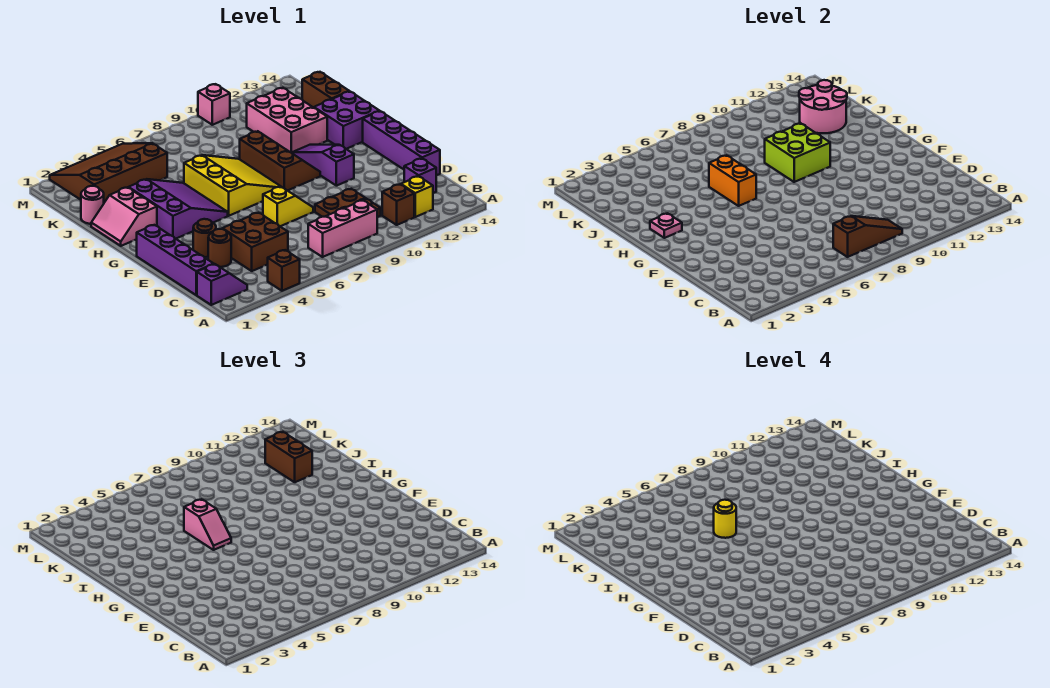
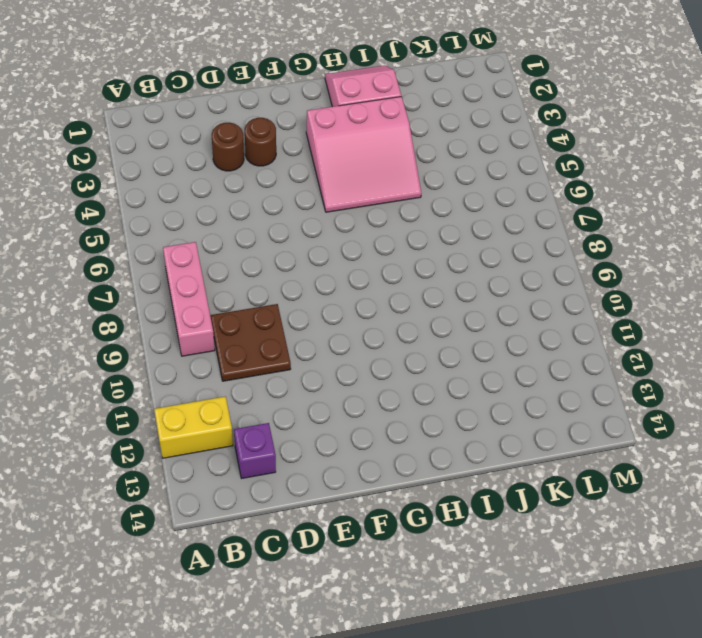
yellow 1x2 brick [154,396,233,458] -> yellow 1x1 brick [401,176,433,217]
pink 3x3 slope [306,97,421,212] -> purple 3x3 slope [128,179,228,239]
none -> brown 1x1 brick [268,250,300,291]
none -> purple 1x2 slope [197,264,247,305]
none -> brown 1x1 brick [382,185,414,225]
none -> purple 1x4 brick [136,225,214,295]

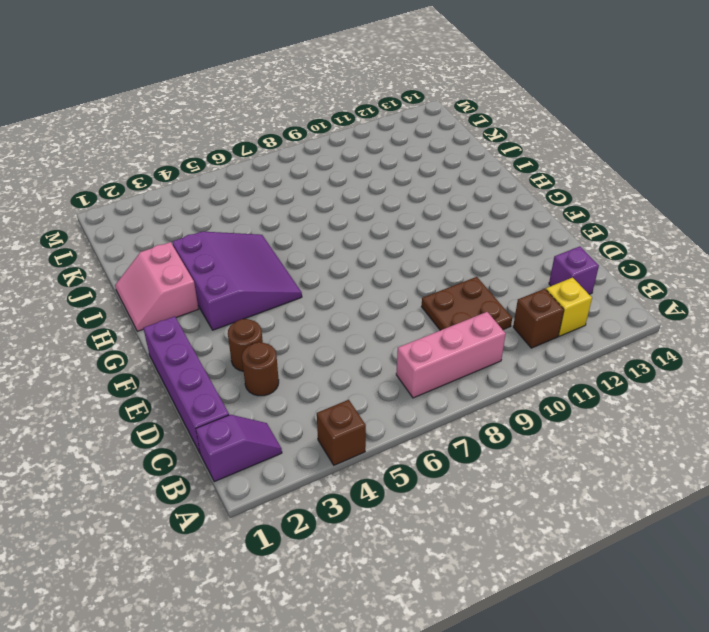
none -> brown 2x2 brick [222,213,288,271]
none -> purple 1x4 brick [363,111,440,175]
none -> yellow 1x2 slope [263,187,313,226]
none -> purple 1x3 slope [292,145,354,186]

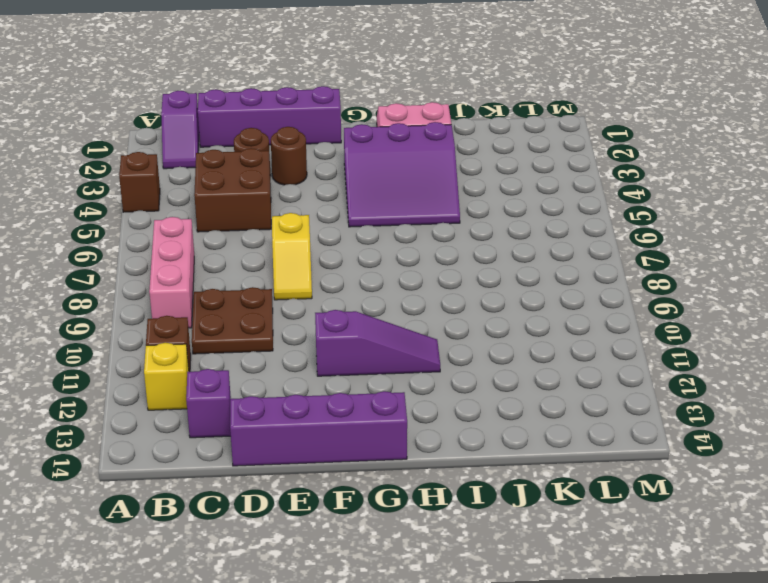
none -> yellow 3x3 slope [184,155,281,216]
none -> brown 2x3 slope [240,131,320,191]
none -> purple 2x2 brick [314,91,379,149]
none -> pink 2x3 brick [247,88,327,153]

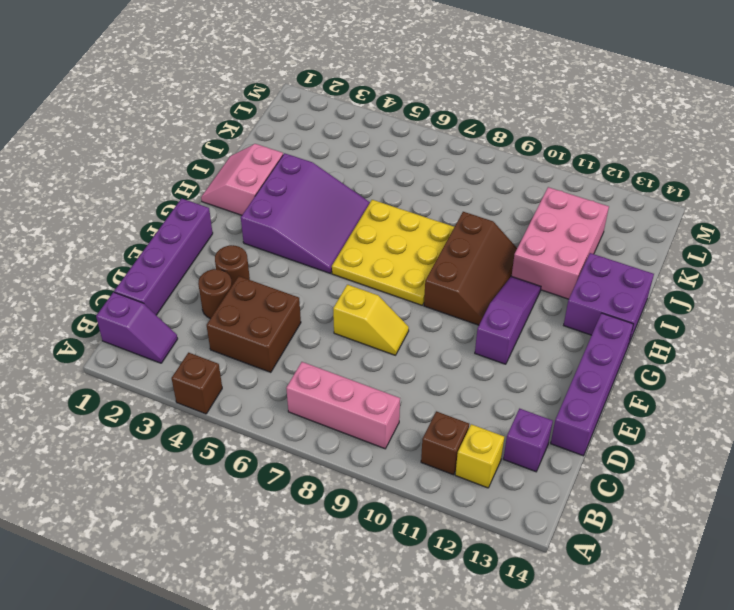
yellow 3x3 plate [332,200,454,305] -> yellow 3x3 slope [184,155,281,216]
none -> brown 2x2 plate [315,189,381,217]
none -> pink 1x1 round brick [81,186,104,224]
none -> brown 1x2 brick [302,72,349,108]
none -> brown 3x4 slope [50,143,167,203]

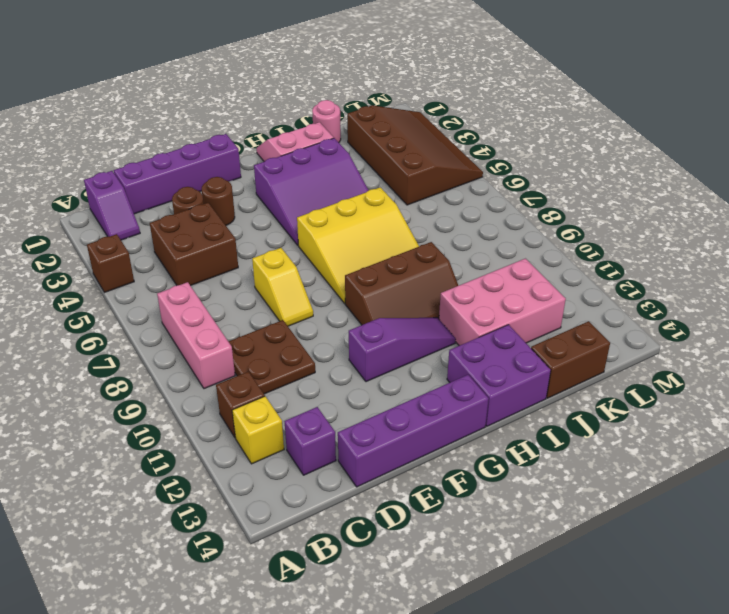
none -> pink 1x1 brick [198,84,230,125]
none -> brown 1x3 slope [833,216,902,257]
none -> pink 1x1 plate [650,213,682,238]
none -> orange 1x2 brick [709,155,756,206]

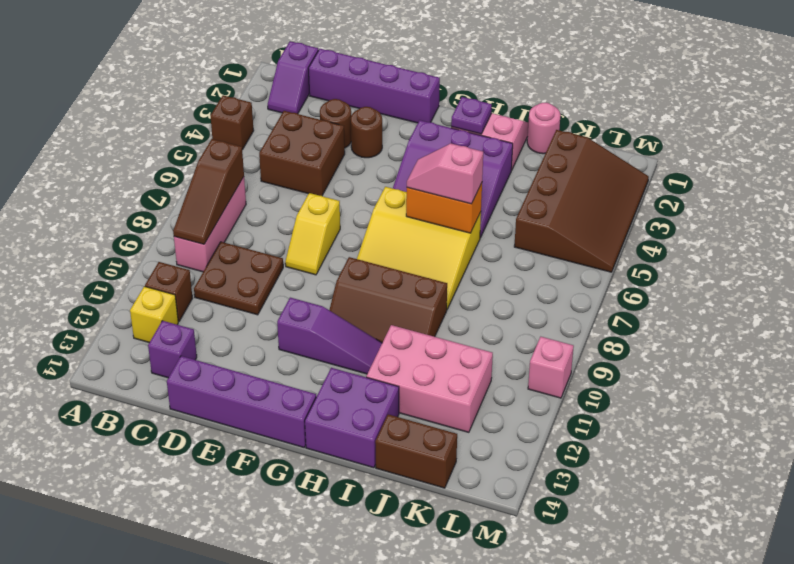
purple 1x1 plate [451,97,492,134] -> pink 1x1 plate [650,213,682,238]
none -> lime 2x2 brick [765,124,830,182]
none -> pink 2x2 round brick [799,80,847,133]
none -> brown 1x2 brick [265,432,312,482]
none -> yellow 1x1 round brick [714,500,736,538]

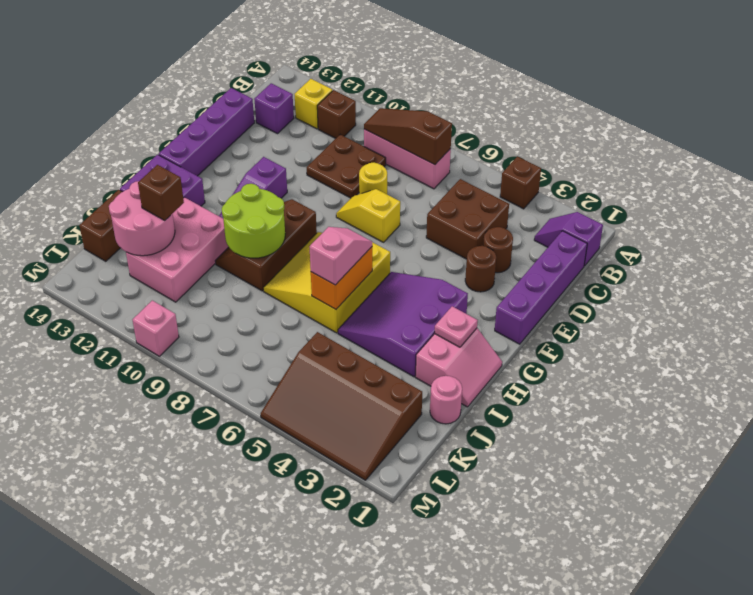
yellow 1x1 round brick [359,163,387,194] -> yellow 1x1 round brick moved to [714,500,736,538]
lime 2x2 round brick [222,184,285,258] -> lime 2x2 brick [765,124,830,182]
brown 1x1 brick [138,165,184,220] -> brown 1x2 brick [265,432,312,482]

